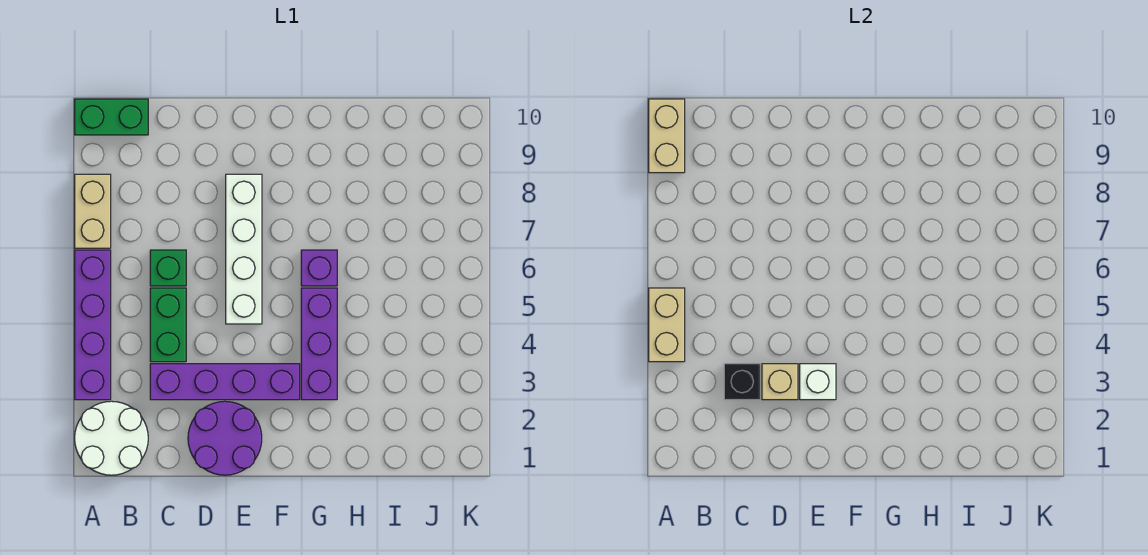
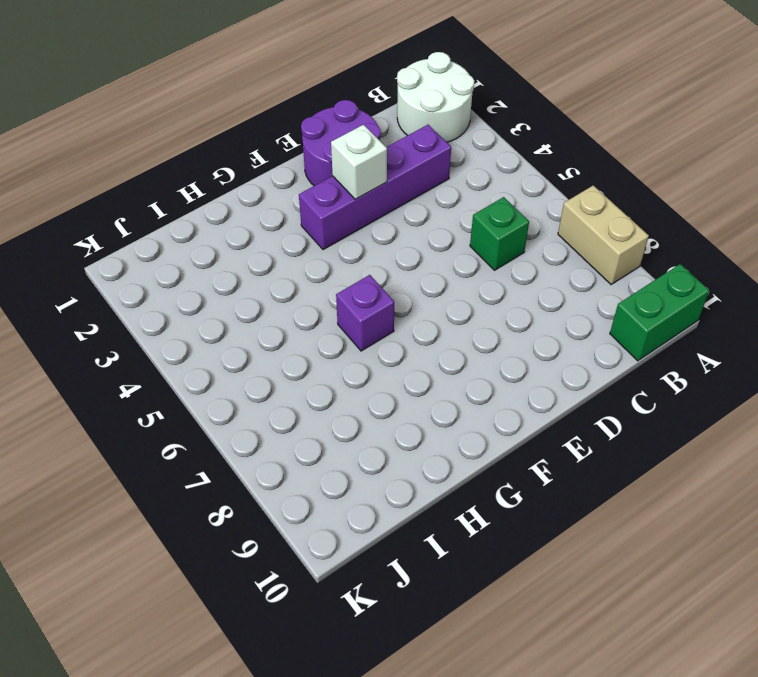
none -> purple 1x4 brick [75,250,111,400]
none -> green 1x2 brick [150,288,186,362]
none -> white 1x4 brick [226,174,262,324]

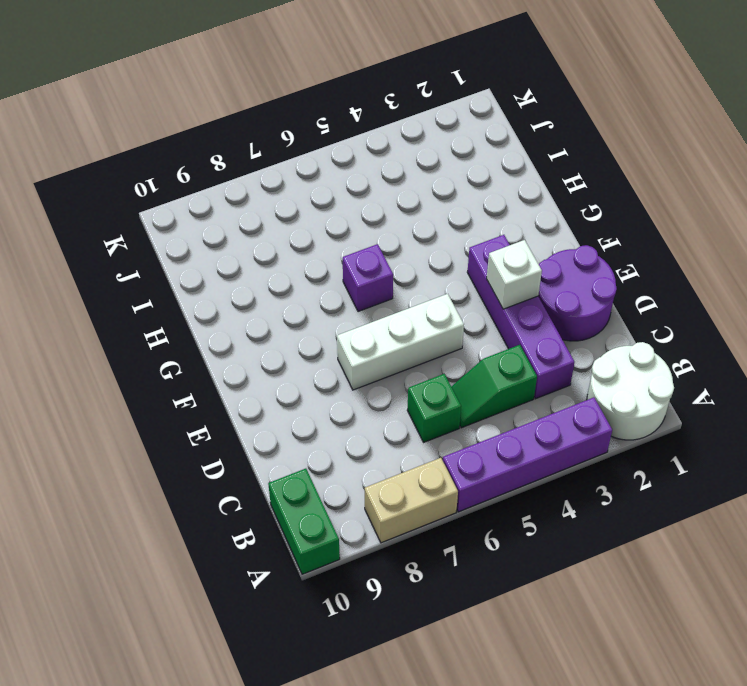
green 1x2 slope [451,345,537,428] -> green 1x2 brick [150,288,186,362]
white 1x3 brick [337,294,464,390] -> white 1x4 brick [226,174,262,324]
none -> purple 1x3 brick [301,288,337,400]
none -> tan 1x2 brick [649,288,685,362]
none -> tan 1x2 brick [649,99,685,173]

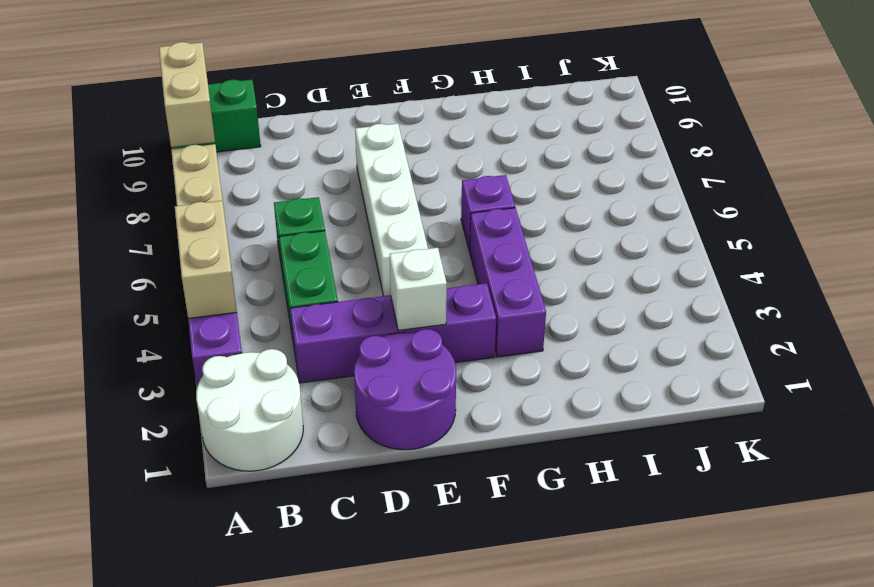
none -> black 1x1 brick [724,364,760,400]
none -> tan 1x1 brick [762,364,798,400]

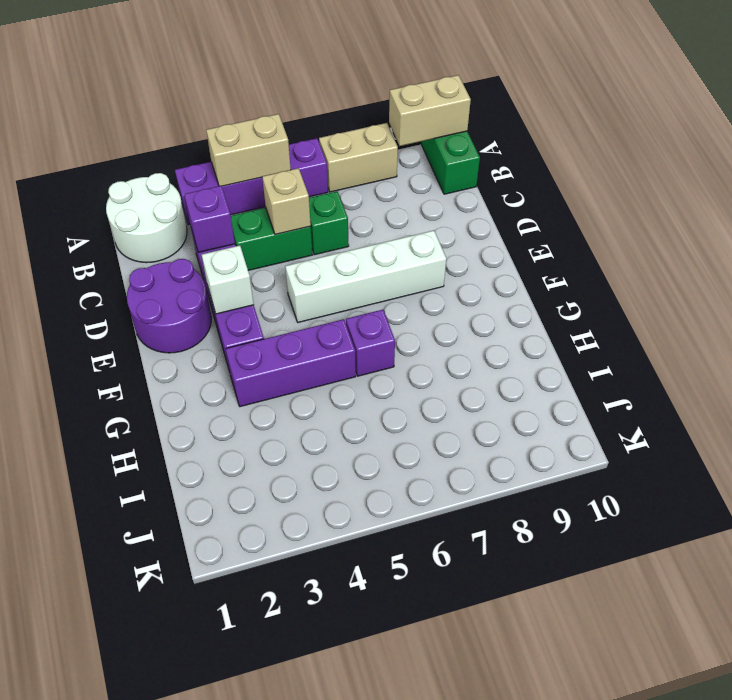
purple 1x1 brick [184,186,235,252] -> black 1x1 brick [724,364,760,400]
tan 1x1 brick [262,168,311,235] -> tan 1x1 brick moved to [762,364,798,400]

